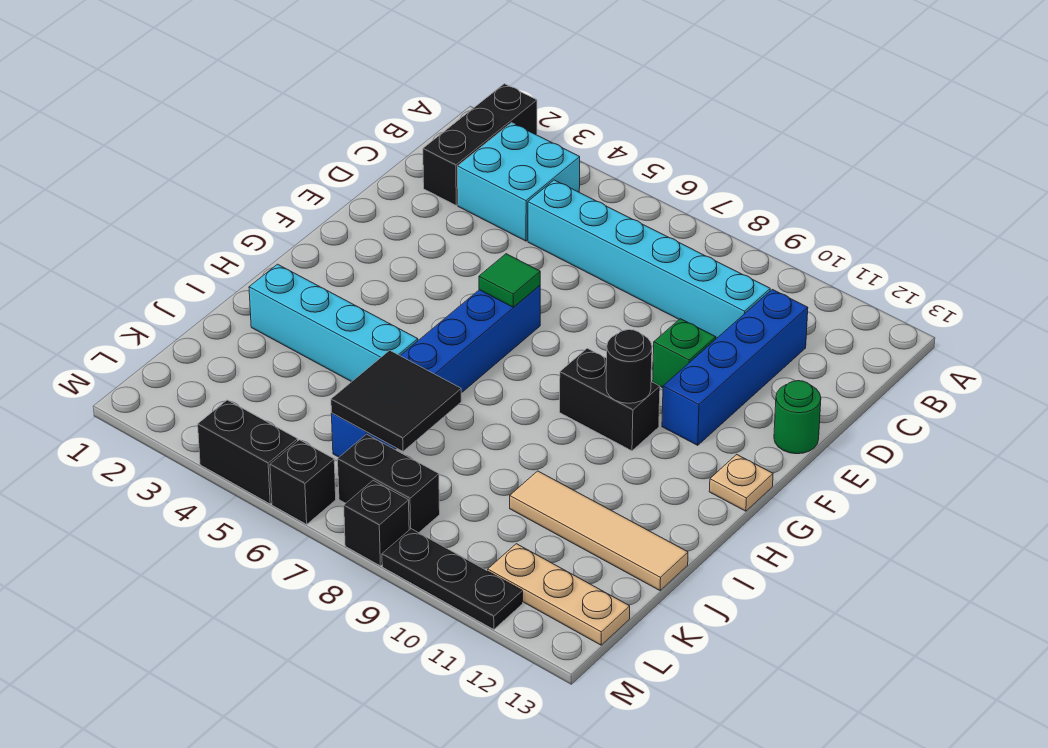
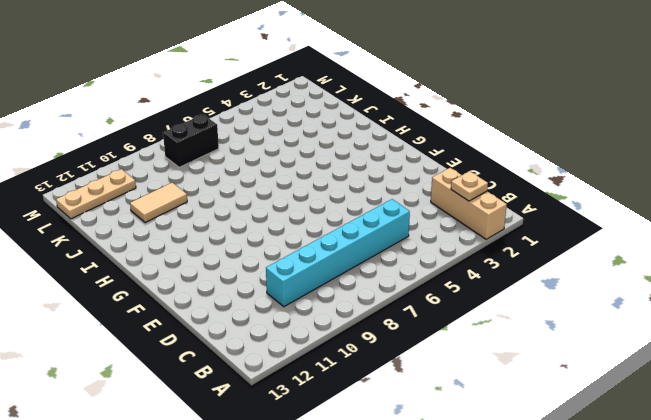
tan 1x3 brick [431,168,507,239] -> black 1x3 brick [423,84,537,205]
tan 1x1 plate [451,171,488,201] -> tan 1x1 plate moved to [709,455,773,511]
tan 1x2 tile [130,183,187,223] -> tan 1x4 tile [510,471,688,591]
none -> cyan 2x2 brick [458,123,580,241]
none -> blue 1x4 brick [662,289,808,445]
none -> green 1x1 brick [653,319,716,388]

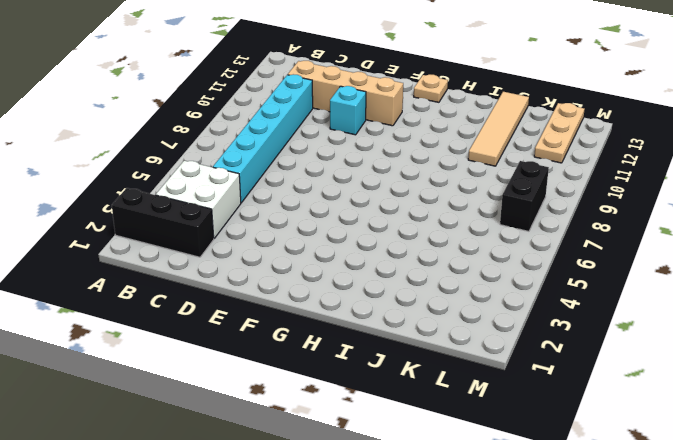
white 2x2 brick [156,161,241,238] -> cyan 2x2 brick [458,123,580,241]
tan 1x4 brick [288,61,403,126] -> blue 1x4 brick [662,289,808,445]
cyan 1x1 brick [330,86,366,135] -> green 1x1 brick [653,319,716,388]
none -> green 1x1 round brick [774,381,821,454]
none -> blue 1x6 brick [331,286,540,457]
none -> black 1x2 brick [560,348,660,451]

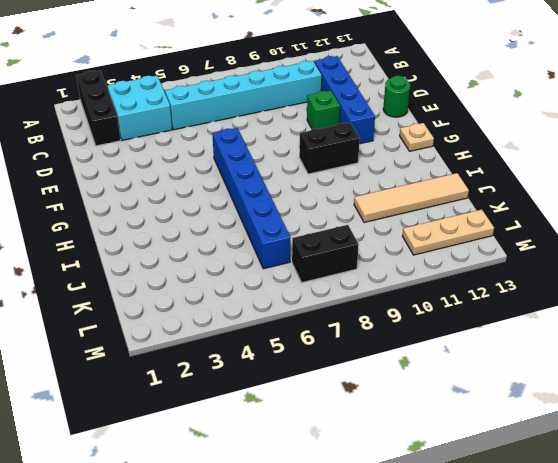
none -> cyan 1x4 brick [249,264,418,382]
none -> black 1x2 brick [198,400,298,504]
none -> black 1x1 brick [270,440,336,524]

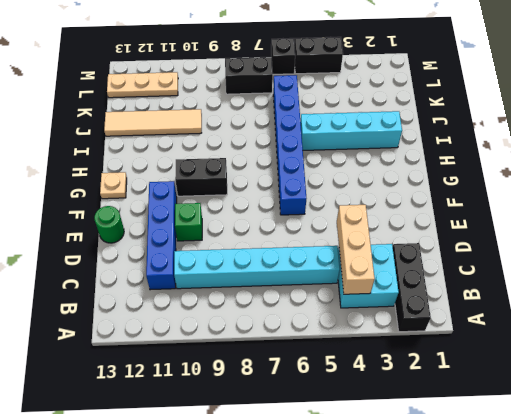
tan 1x3 brick [337,205,375,294] -> none
none -> black 1x1 brick [344,480,409,566]
none -> black 1x3 plate [382,529,523,630]
none -> green 1x1 tile [479,254,540,307]

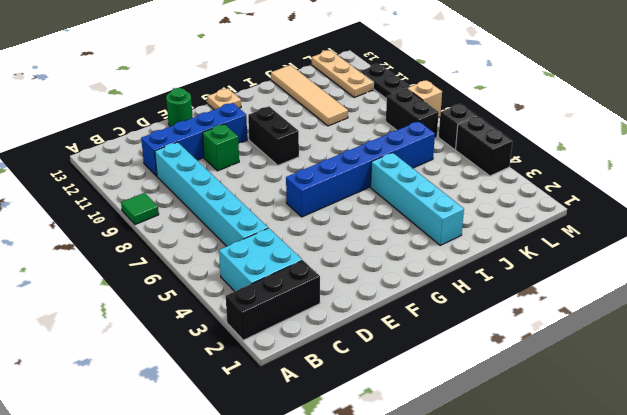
green 1x1 tile [121,193,159,225] -> green 1x1 tile moved to [479,254,540,307]
tan 1x1 brick [407,80,442,118] -> black 1x1 brick [344,480,409,566]
none -> black 1x1 round brick [606,330,652,403]
none -> black 2x2 tile [331,350,461,451]

